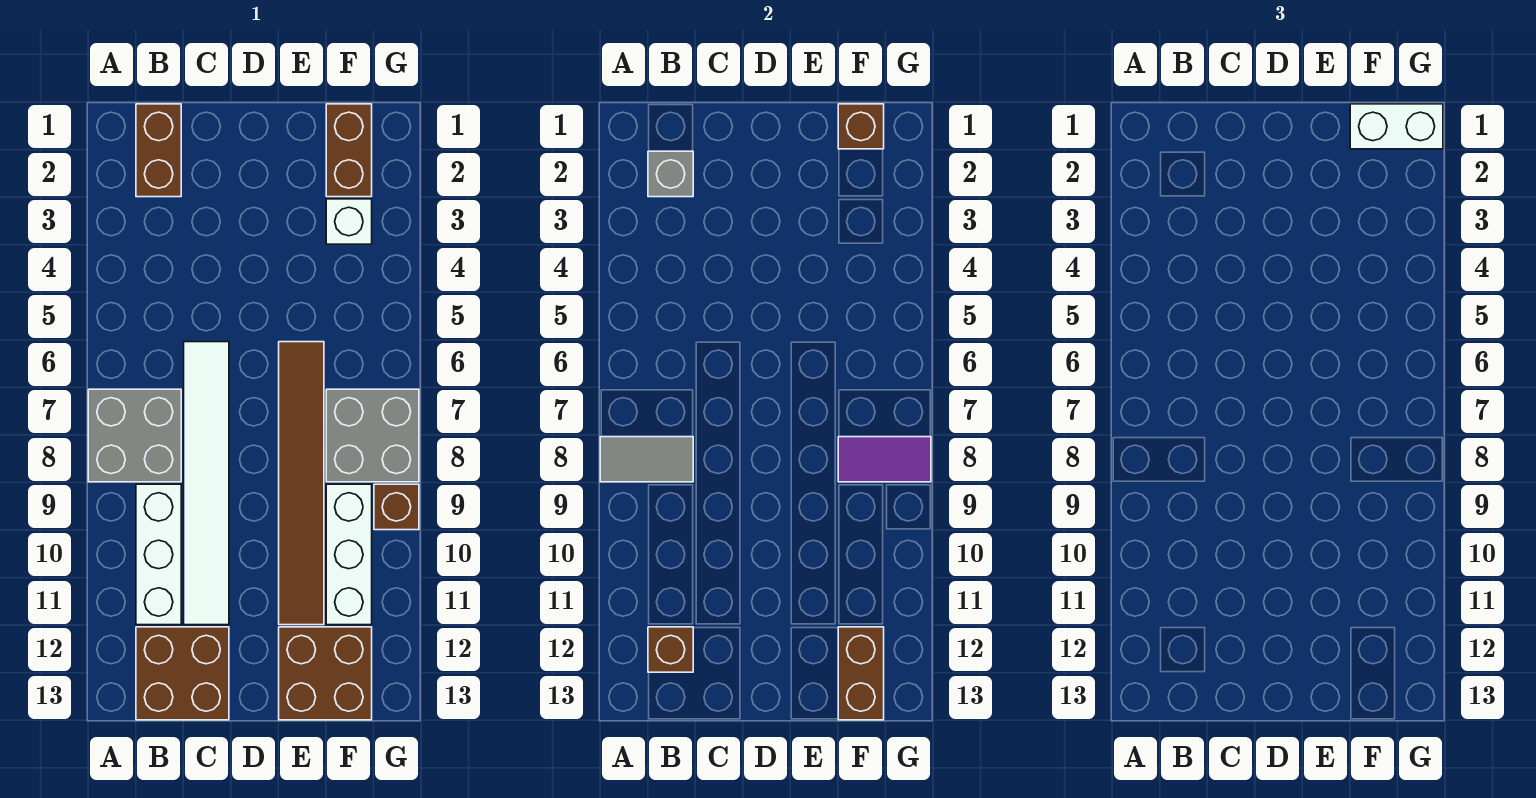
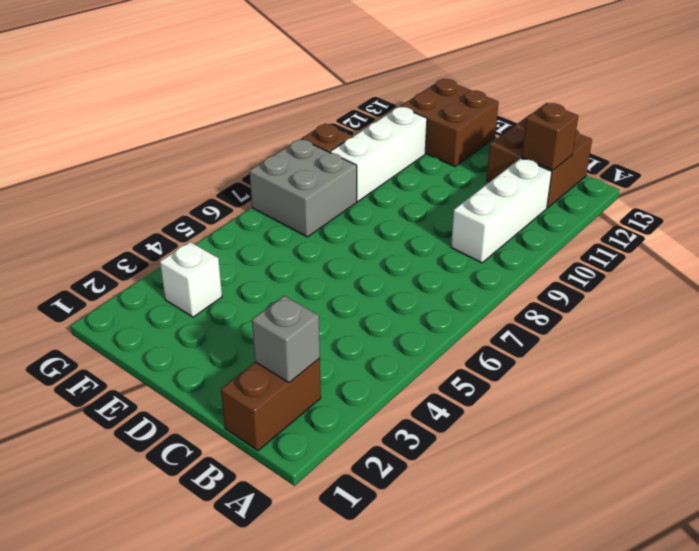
none -> grey 2x2 brick [88,389,181,482]
none -> white 1x6 tile [184,342,229,625]
none -> brown 1x6 tile [279,342,324,625]

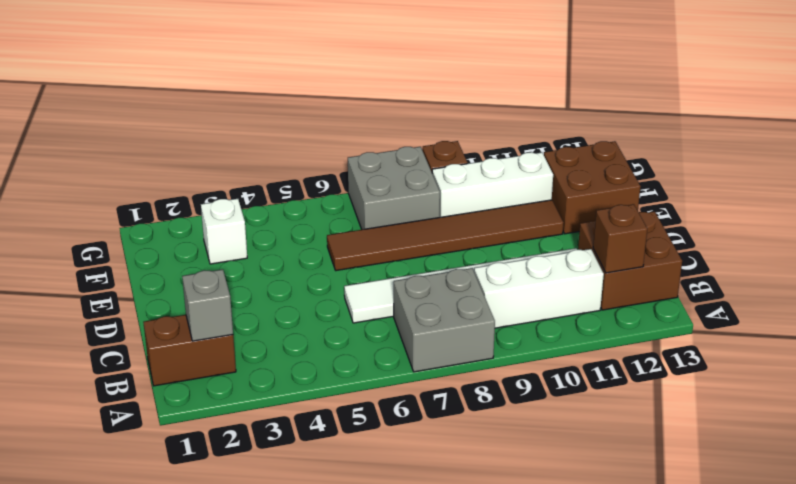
none -> brown 1x2 brick [326,104,372,197]
none -> grey 1x2 tile [600,437,693,482]
none -> brown 1x1 brick [838,104,884,149]

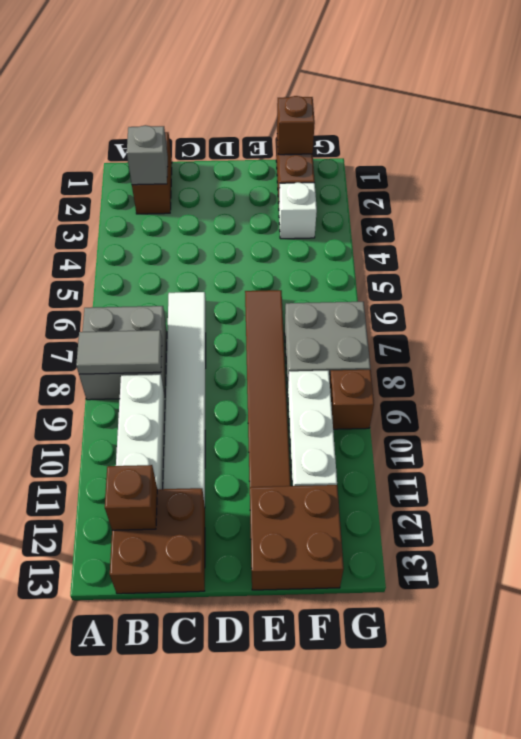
none -> purple 1x2 tile [838,437,931,482]
none -> brown 1x2 brick [838,627,884,720]
none -> white 1x2 brick [1350,104,1443,149]

